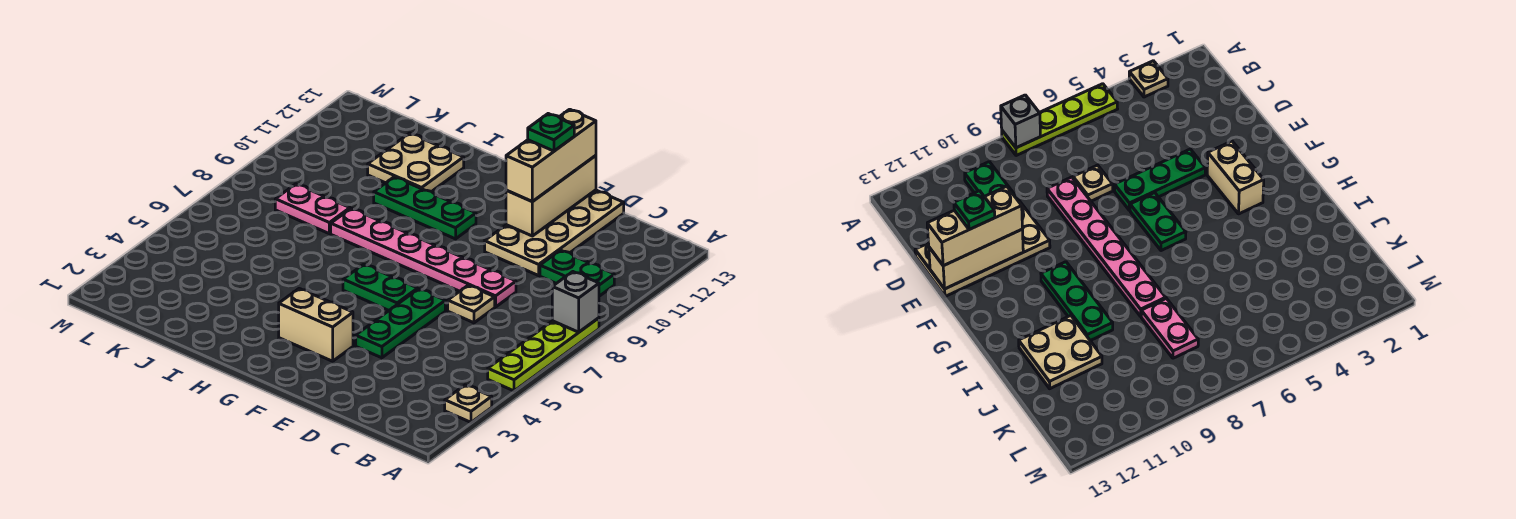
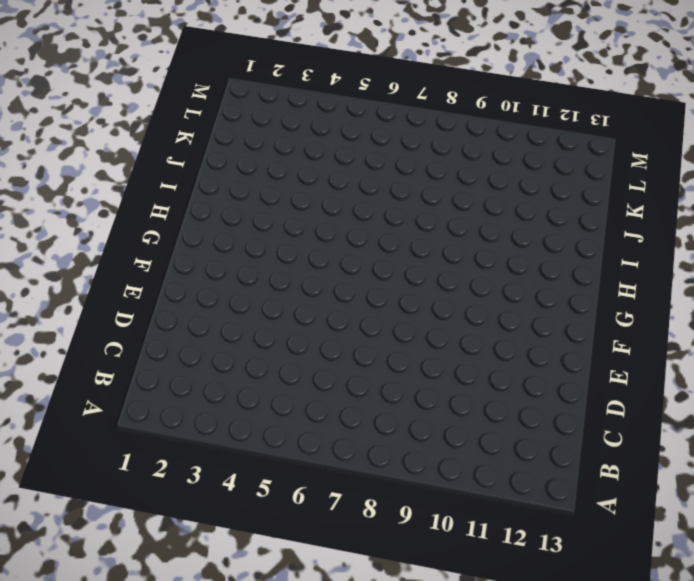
none -> tan 1x1 plate [445,385,492,422]
none -> lime 1x4 plate [488,318,599,391]
none -> green 1x2 plate [540,250,614,296]

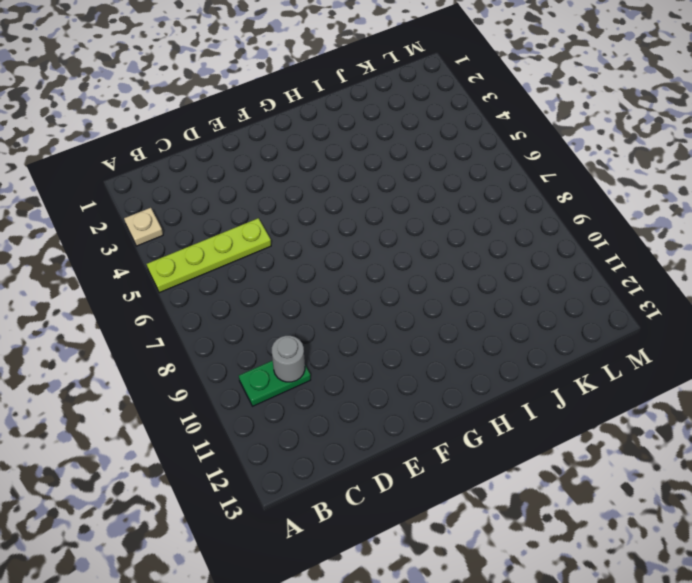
lime 1x4 plate [147,218,271,293] -> lime 1x4 plate turned to [488,318,599,391]
grey 1x1 round brick [272,336,305,382] -> none
none -> tan 1x1 plate [448,285,495,323]
none -> pink 1x6 plate [331,208,516,307]
none -> tan 2x4 plate [485,190,624,276]

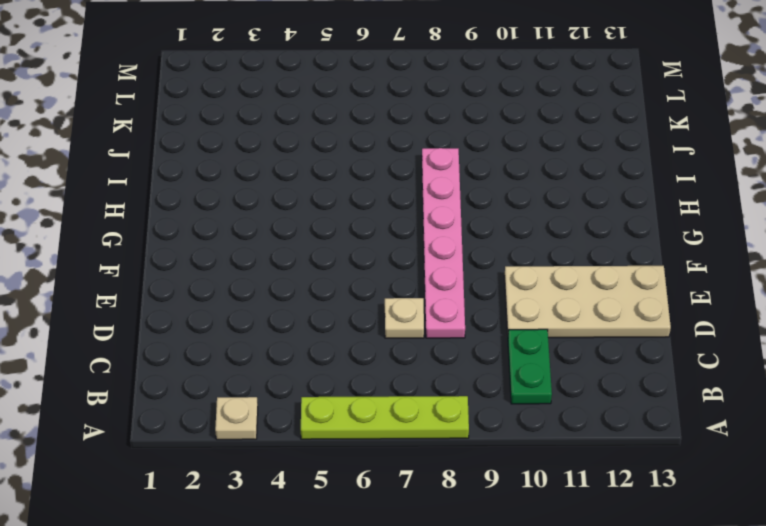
none -> green 1x3 plate [356,289,445,358]
none -> tan 1x2 brick [279,289,353,361]
none -> green 1x2 plate [343,264,418,310]

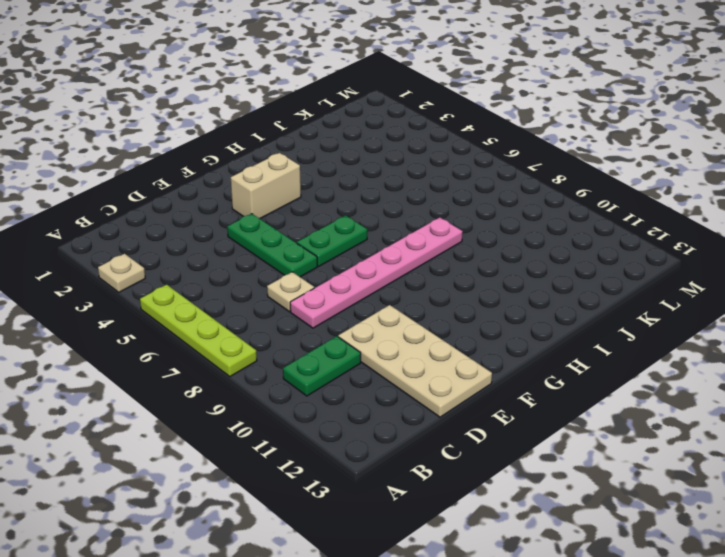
none -> green 1x3 plate [374,177,476,239]
none -> tan 2x2 plate [368,133,464,192]
none -> pink 1x2 plate [275,184,350,234]

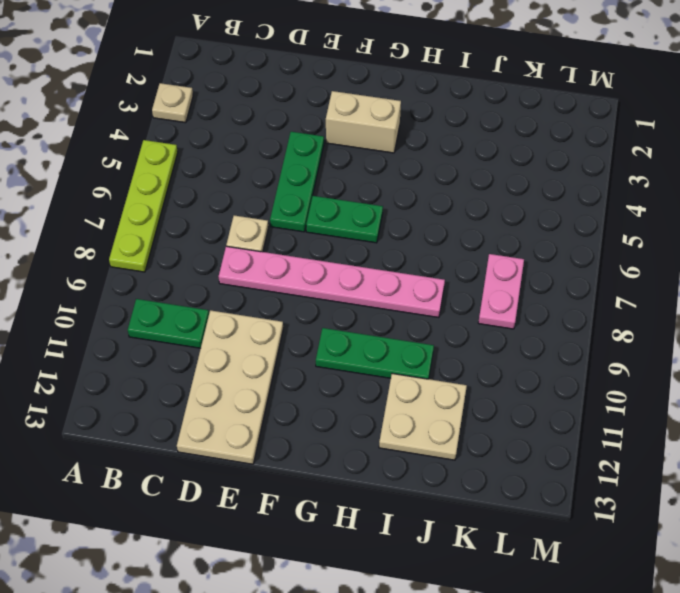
pink 1x2 plate [478,254,524,329] -> pink 1x2 plate turned to [275,184,350,234]
none -> grey 1x1 brick [552,272,599,332]
none -> tan 1x3 brick [506,156,596,236]
none -> tan 1x3 brick [506,109,596,202]

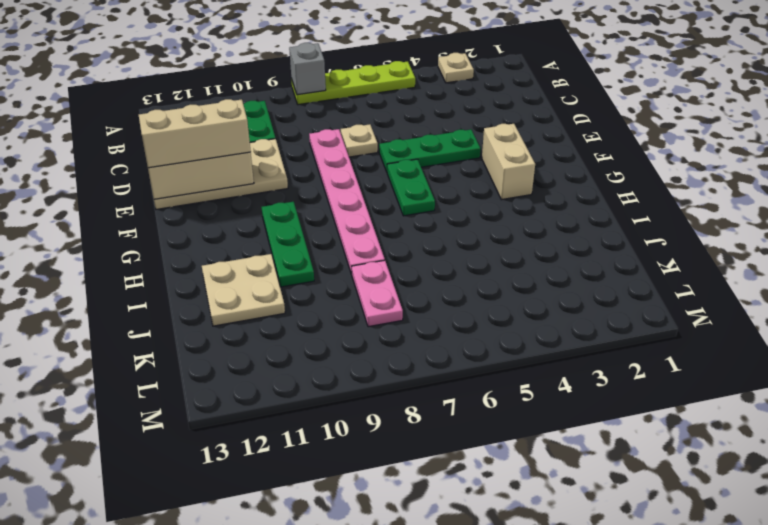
none -> green 1x1 plate [528,114,574,151]

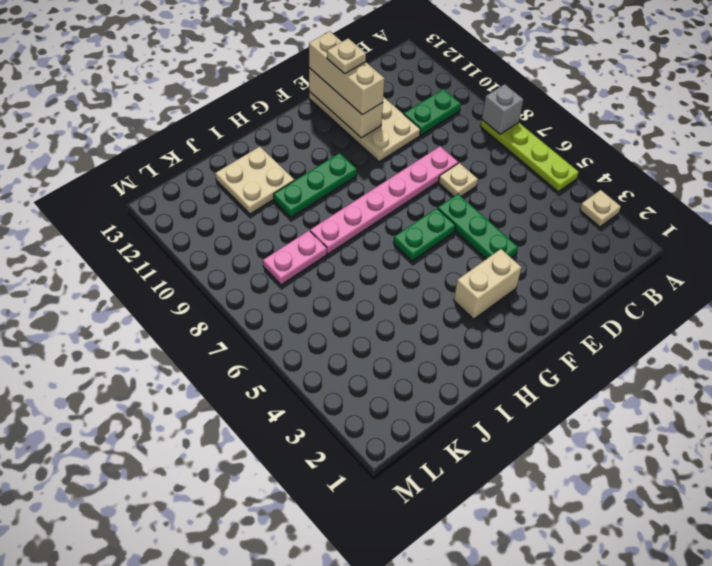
tan 1x1 plate [327,38,366,74] -> green 1x1 plate [528,114,574,151]

